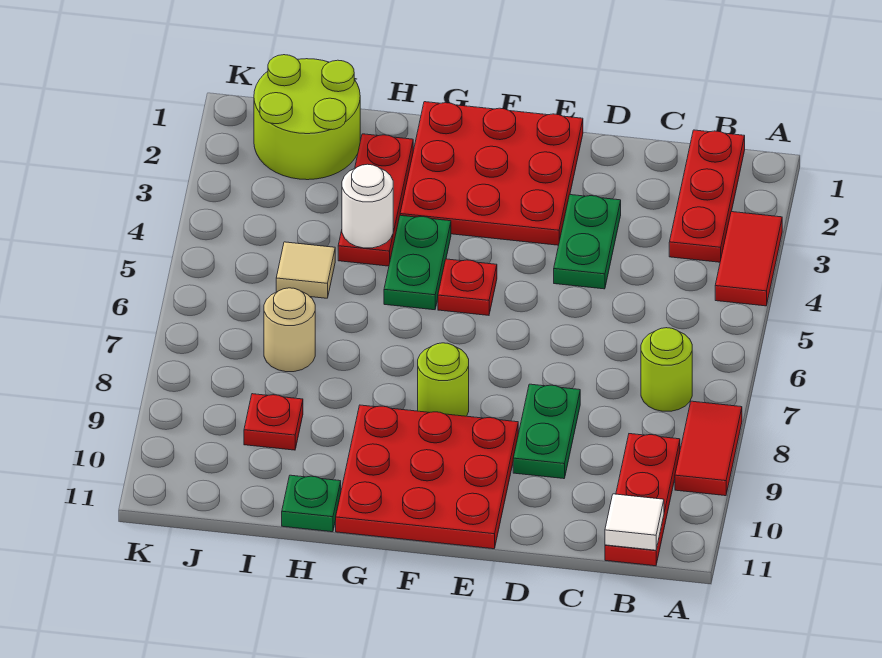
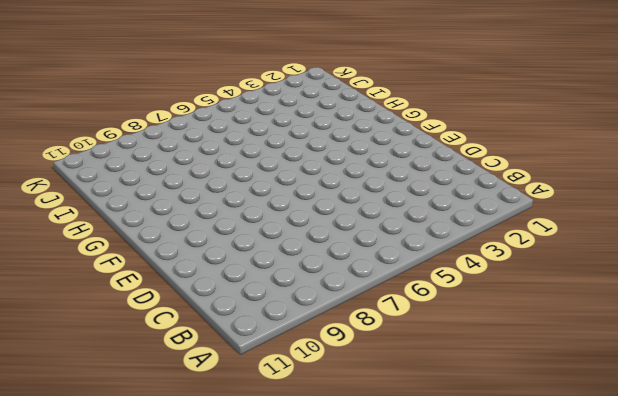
none -> red 1x2 tile [715,212,782,306]
none -> red 1x2 tile [675,401,742,496]
none -> red 1x3 plate [669,130,745,262]

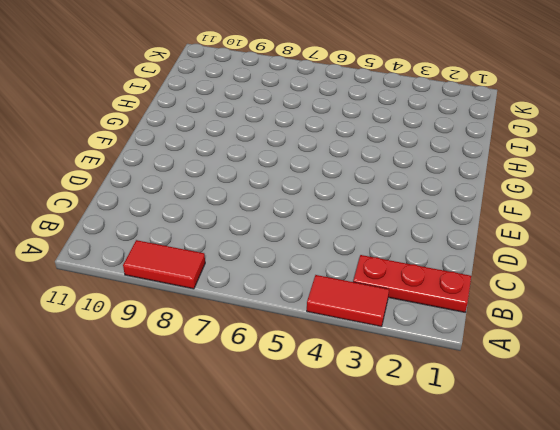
none -> lime 1x1 round brick [641,328,692,411]
none -> red 1x3 plate [605,434,680,566]
none -> green 1x2 plate [554,195,621,289]

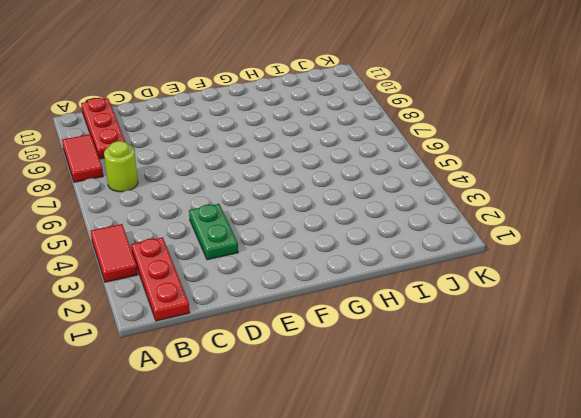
none -> green 1x2 plate [513,384,580,479]
none -> red 3x3 plate [400,102,583,245]
none -> red 3x3 plate [336,405,518,549]

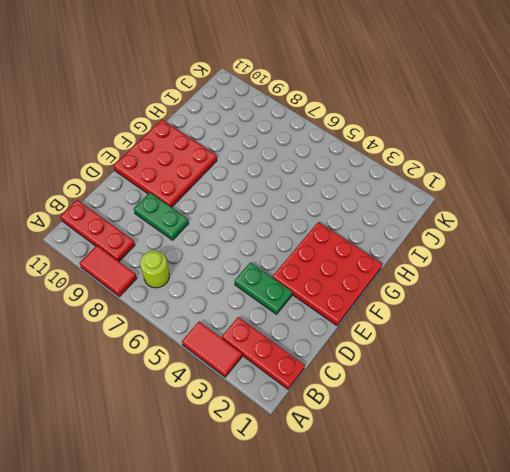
none -> red 1x1 plate [438,259,497,315]
none -> lime 1x1 round brick [418,343,469,416]
none -> green 1x2 plate [384,215,451,310]

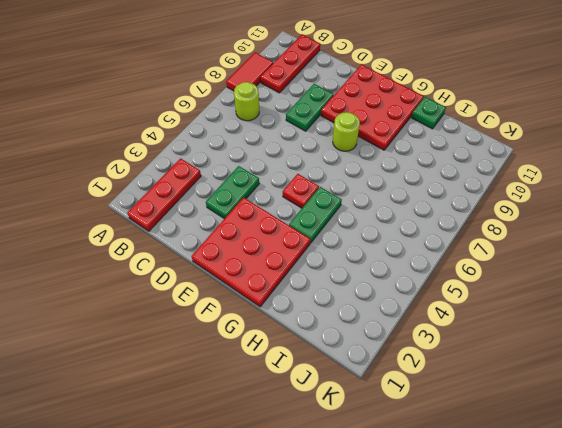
none -> red 1x2 tile [715,212,782,306]
none -> red 1x3 plate [338,134,413,266]
none -> lime 2x2 round brick [254,55,360,180]

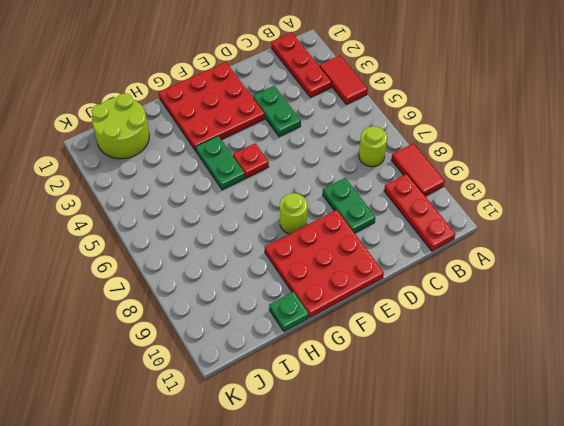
none -> red 1x3 plate [338,134,413,266]
none -> tan 1x1 tile [276,242,335,298]
none -> tan 1x1 round brick [264,288,315,372]

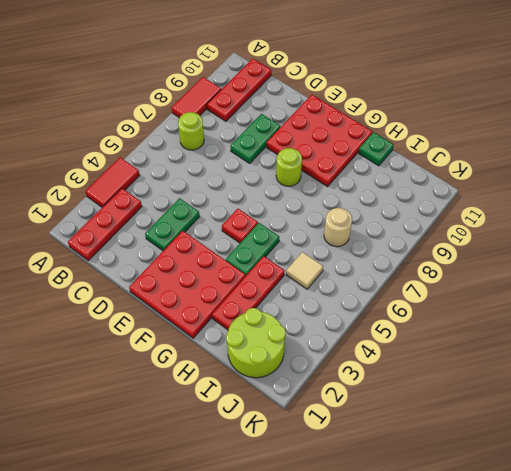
none -> red 1x1 plate [244,394,303,450]
none -> white 1x1 tile [605,494,664,550]
none -> white 1x1 round brick [342,164,393,248]

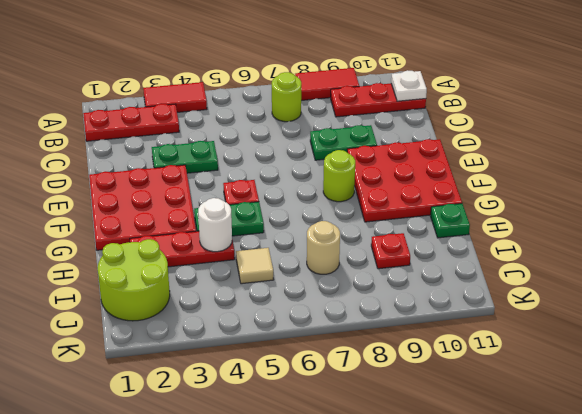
white 1x1 plate [391,70,427,101] -> white 1x1 tile [605,494,664,550]

